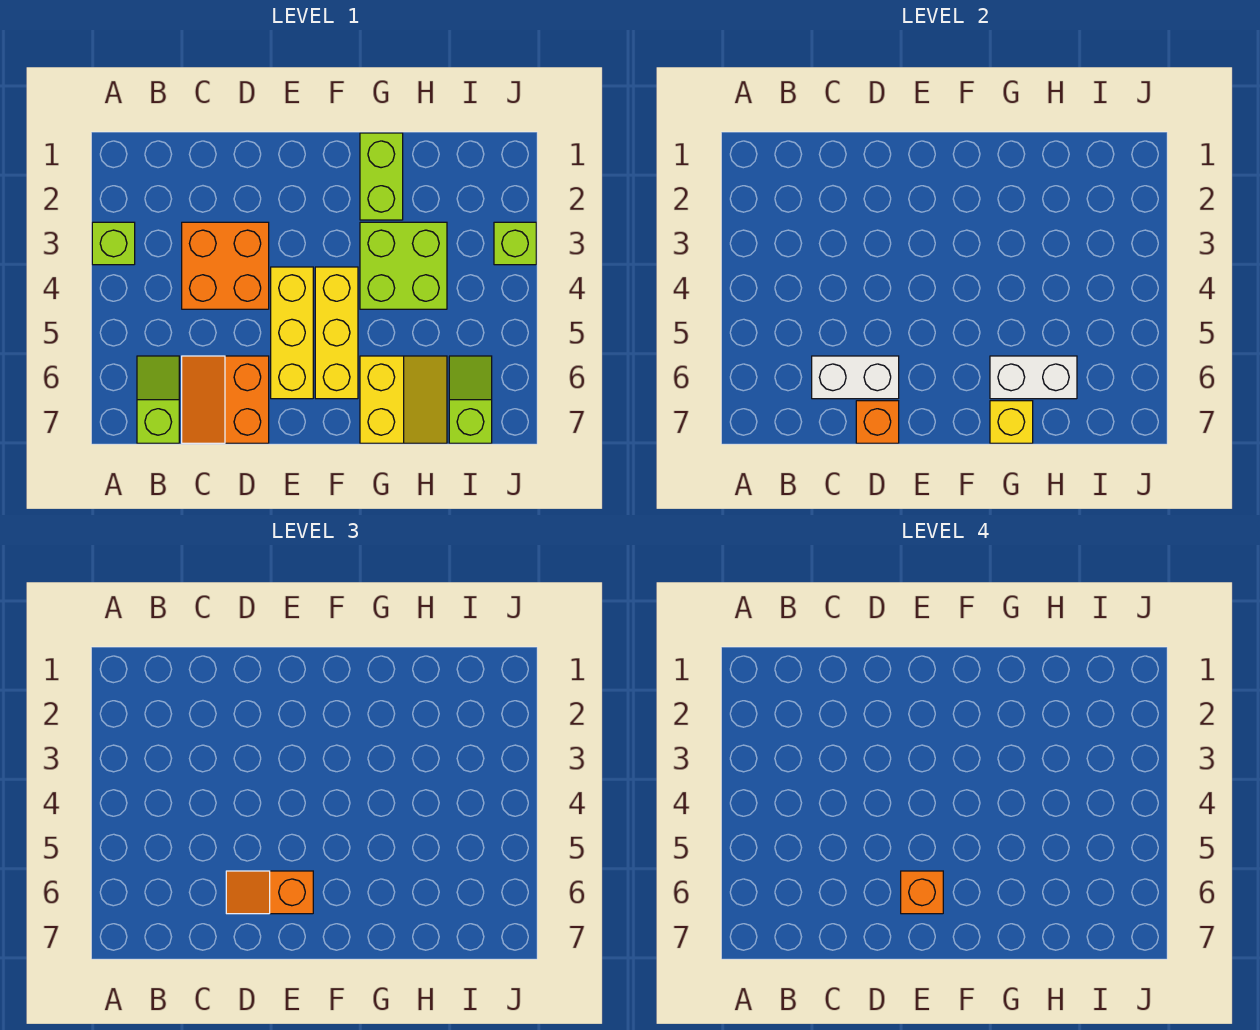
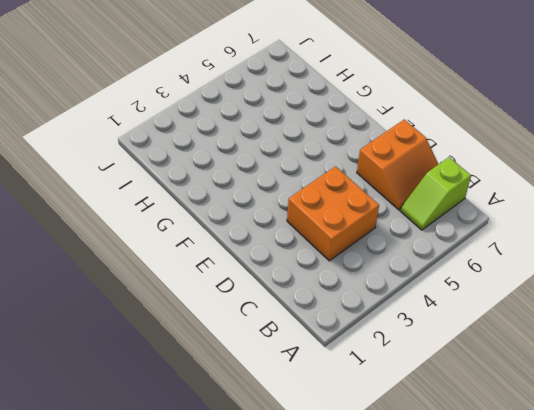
none -> lime 1x1 brick [92,222,135,265]
none -> yellow 1x3 brick [271,267,313,399]
none -> yellow 1x3 brick [315,267,358,399]

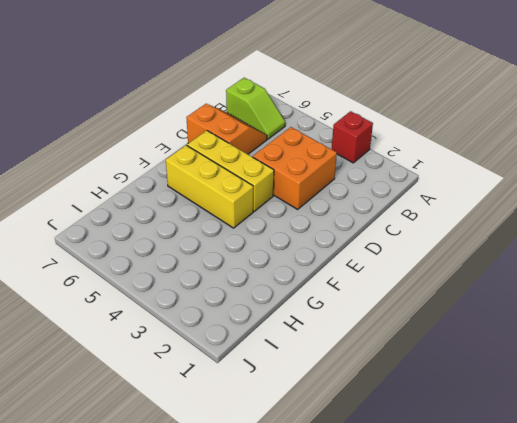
red 1x1 brick [332,111,373,163] -> lime 1x1 brick [92,222,135,265]
none -> lime 1x2 brick [360,133,403,220]
none -> lime 2x2 brick [360,222,447,309]
none -> yellow 2x2 slope [360,356,447,443]

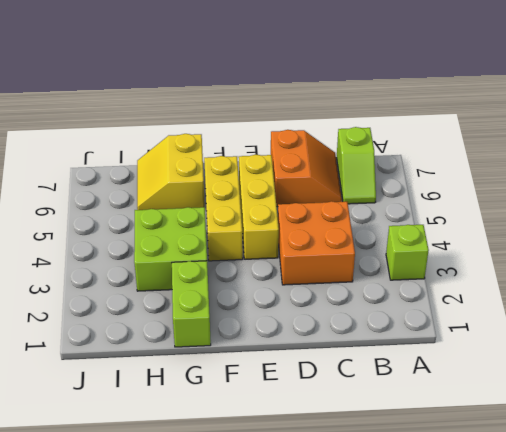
none -> lime 1x2 slope [449,356,492,443]
none -> lime 1x1 brick [494,222,536,265]
none -> white 1x2 brick [812,356,899,399]

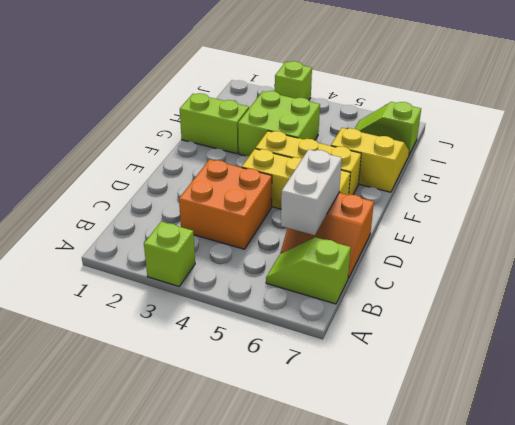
none -> orange 1x1 brick [856,401,899,443]
none -> white 1x2 brick [990,356,1077,399]
none -> yellow 1x1 brick [990,401,1033,443]

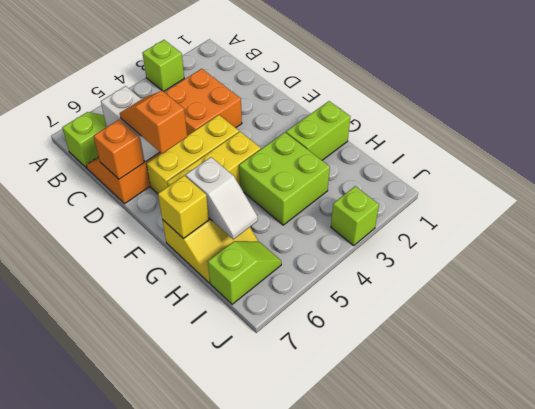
white 1x2 slope [186,157,258,239] -> white 1x2 brick [990,356,1077,399]
none -> orange 1x1 brick [901,871,943,914]

